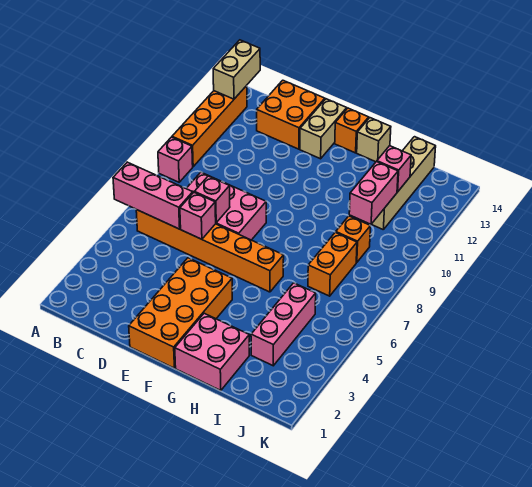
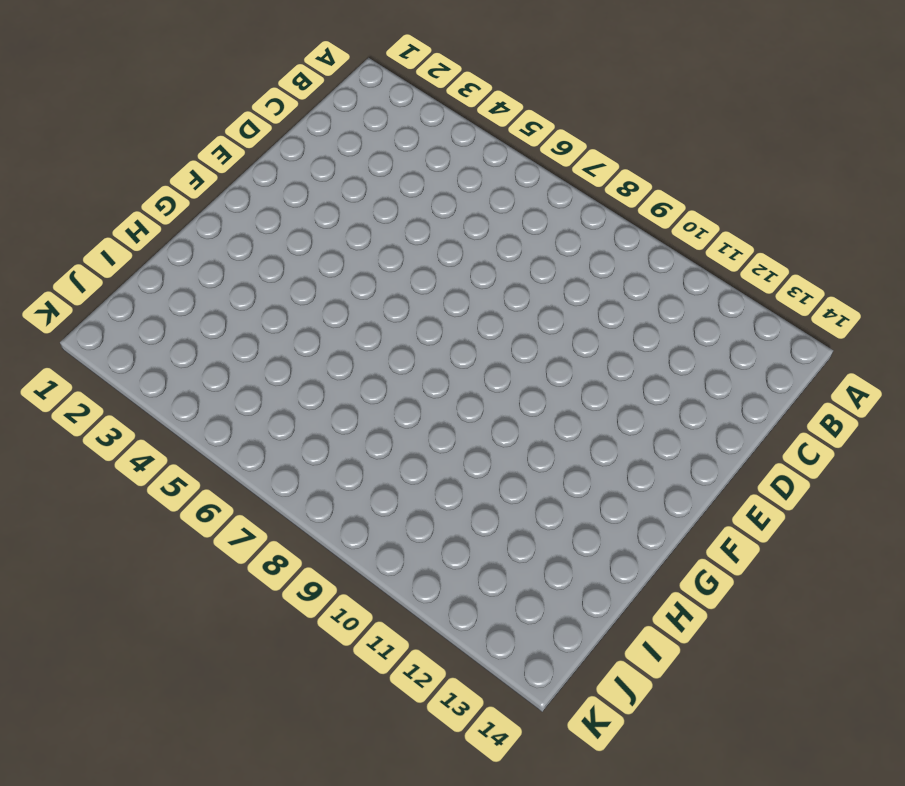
none -> pink 1x1 brick [158,137,193,182]
none -> orange 1x4 brick [172,86,247,167]
none -> orange 1x6 brick [136,210,284,292]

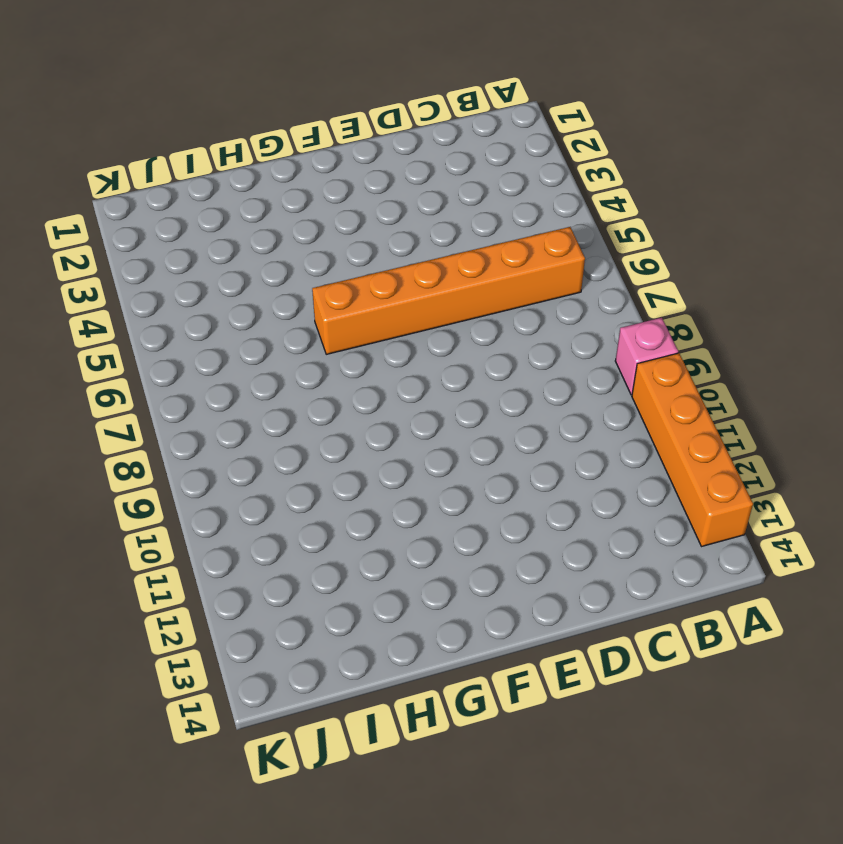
none -> pink 2x3 brick [186,172,266,240]
none -> orange 2x2 brick [257,80,325,149]
none -> orange 2x4 brick [129,258,232,368]

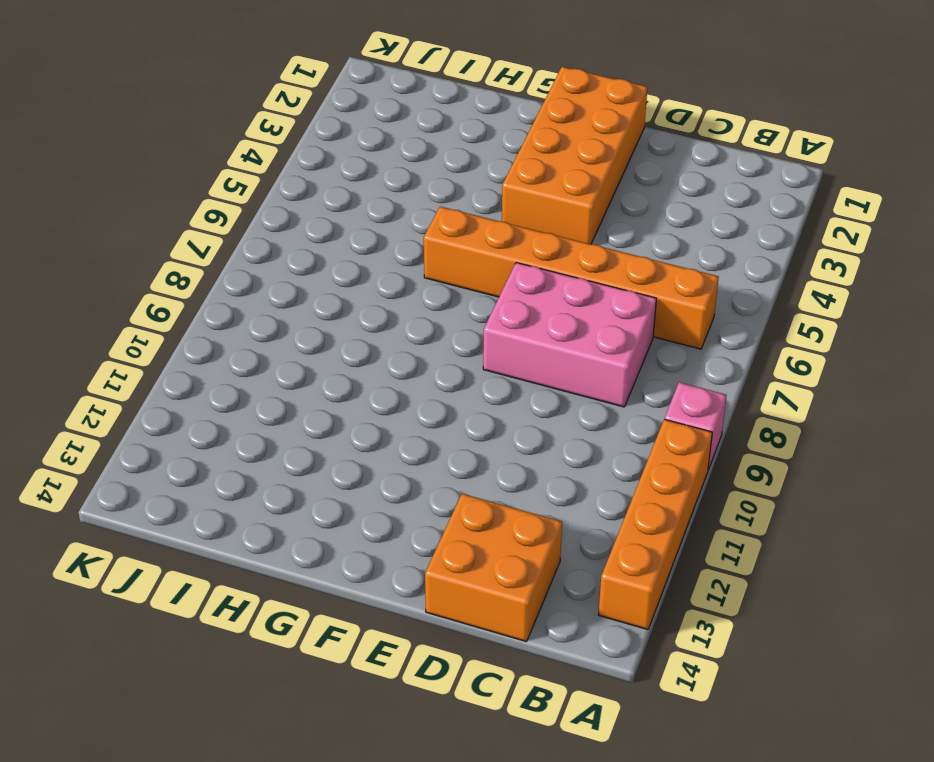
none -> tan 1x2 brick [300,99,347,159]
none -> orange 1x1 brick [335,108,369,153]
none -> pink 2x2 brick [175,313,249,391]

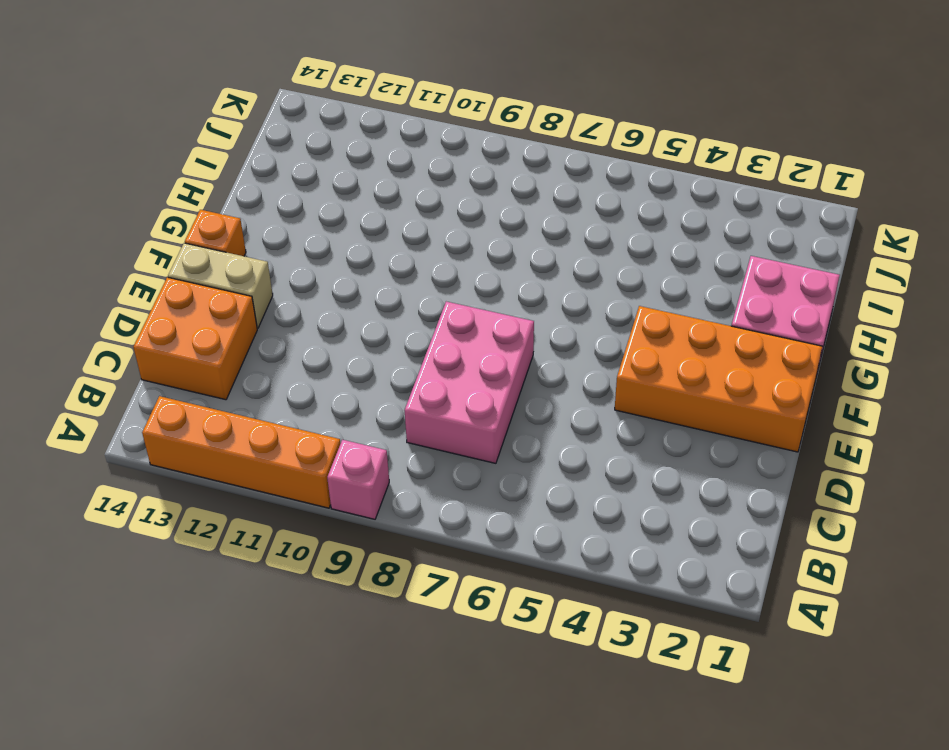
none -> orange 1x6 brick [136,210,284,292]
none -> tan 1x1 brick [357,118,391,162]
none -> pink 1x3 brick [251,283,316,366]

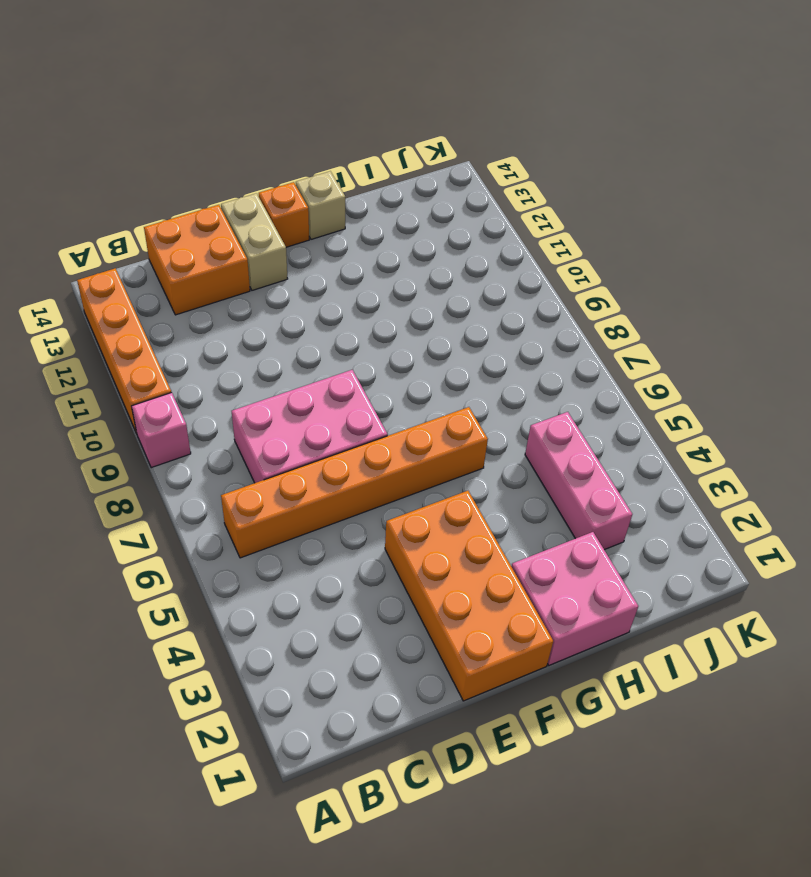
none -> orange 1x2 brick [308,232,357,296]
none -> orange 1x1 brick [336,216,370,263]
none -> tan 1x4 brick [371,137,436,229]

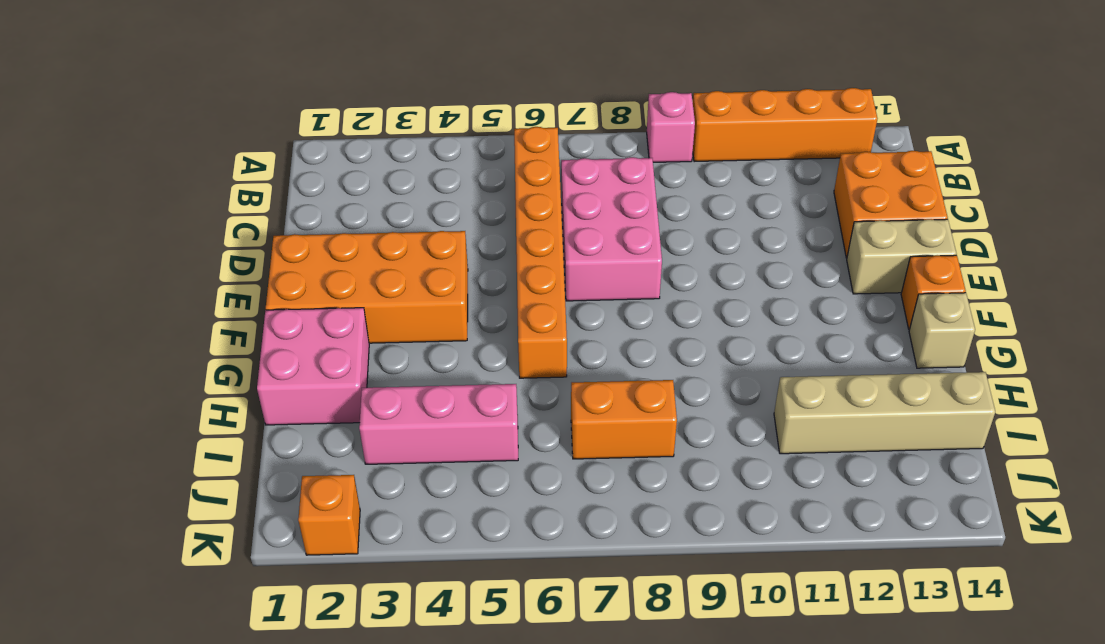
orange 1x1 brick [298,475,360,555] -> orange 1x1 brick moved to [336,216,370,263]
none -> pink 1x3 brick [113,162,193,229]
none -> tan 1x2 brick [213,40,260,99]
none -> pink 1x1 brick [180,193,216,239]

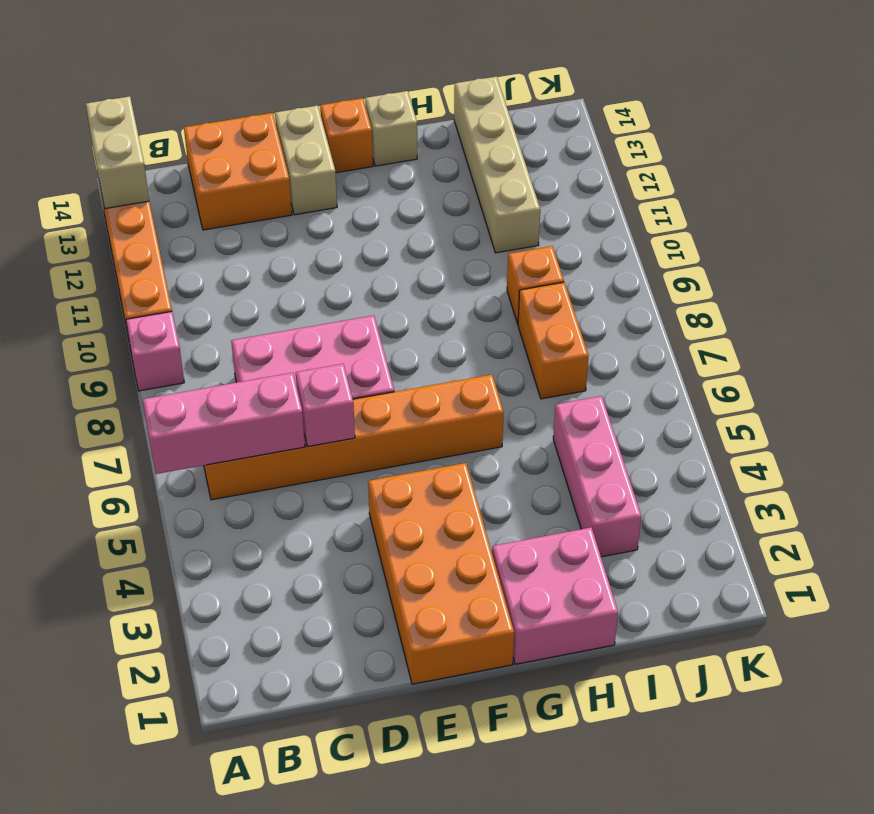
none -> pink 1x1 brick [194,176,230,222]
none -> pink 1x2 brick [349,162,398,224]
none -> pink 1x1 brick [377,146,411,192]

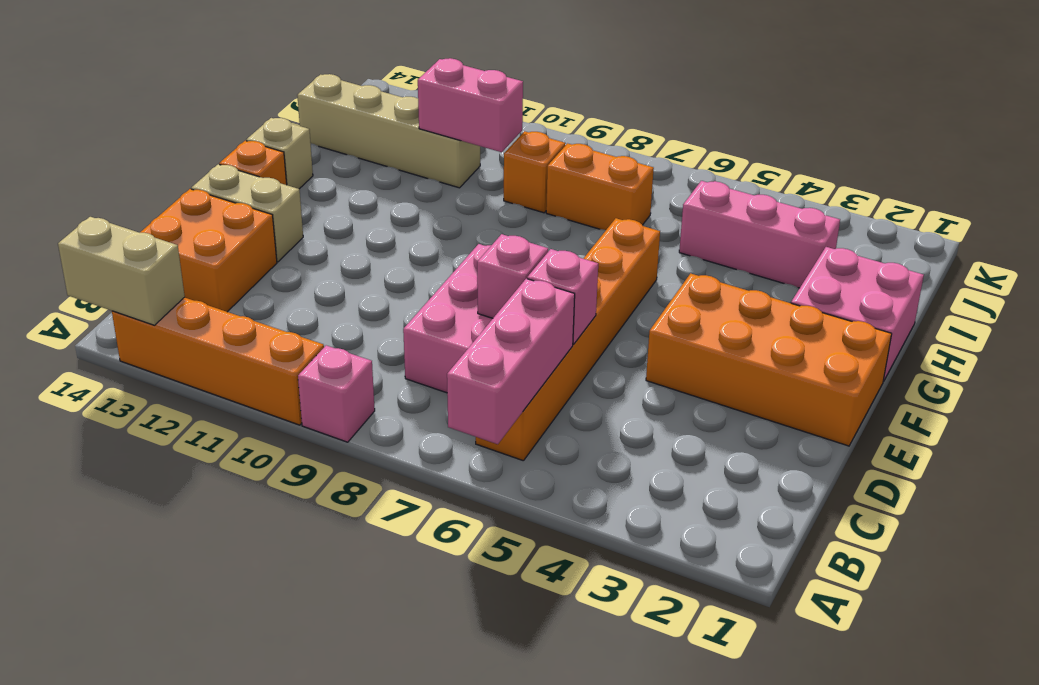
none -> pink 1x1 brick [377,146,411,192]

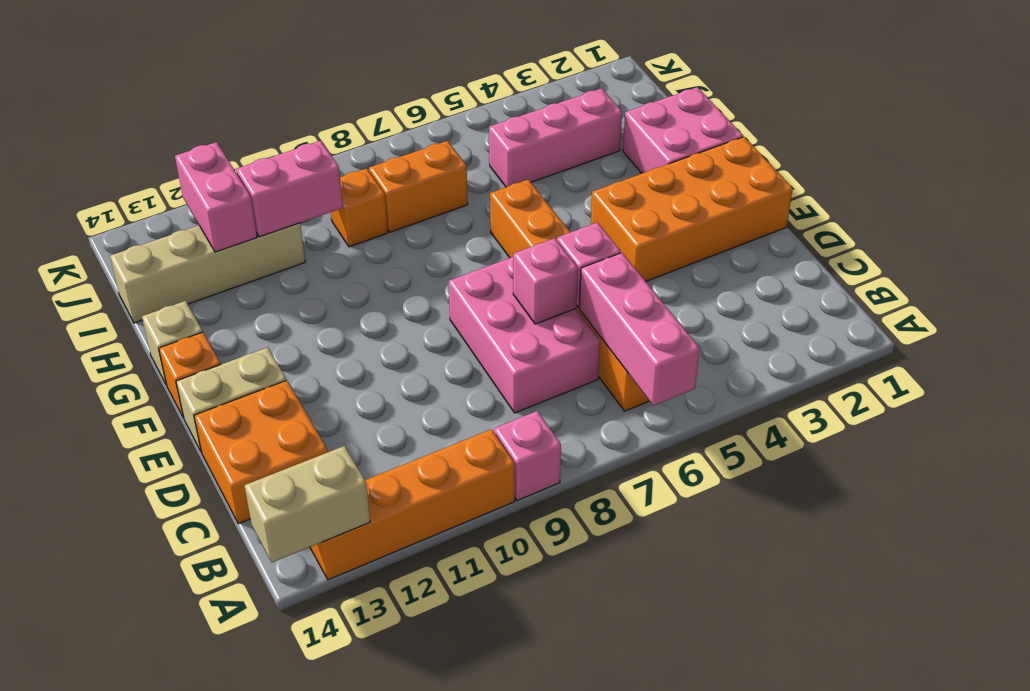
pink 1x2 brick [175,142,257,252] -> pink 1x1 brick [377,146,411,192]

